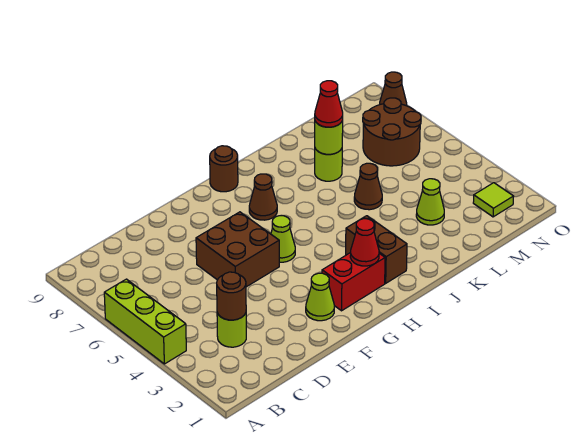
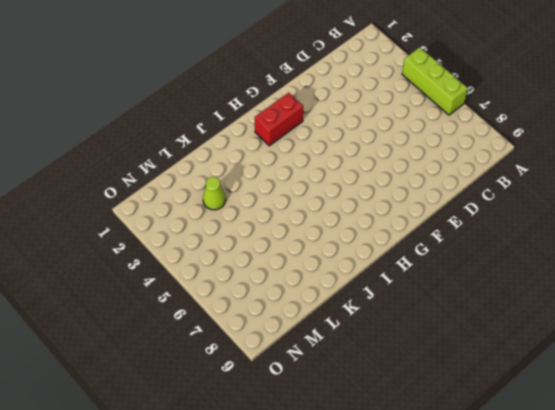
none -> lime 1x1 round brick [217,313,246,347]
none -> brown 2x2 brick [196,212,279,287]
none -> lime 1x1 cone [306,273,334,321]

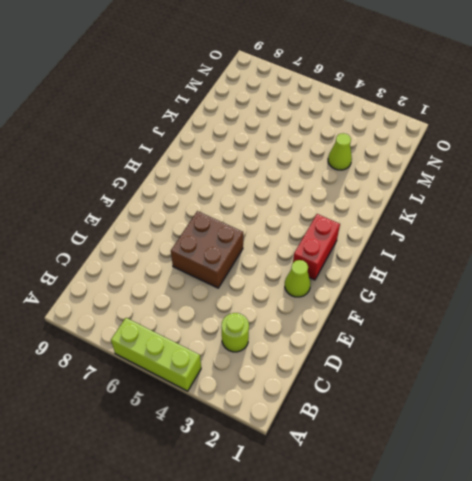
none -> lime 1x1 cone [271,216,295,262]
none -> brown 1x1 cone [249,174,277,220]
none -> brown 1x1 round brick [210,146,238,192]

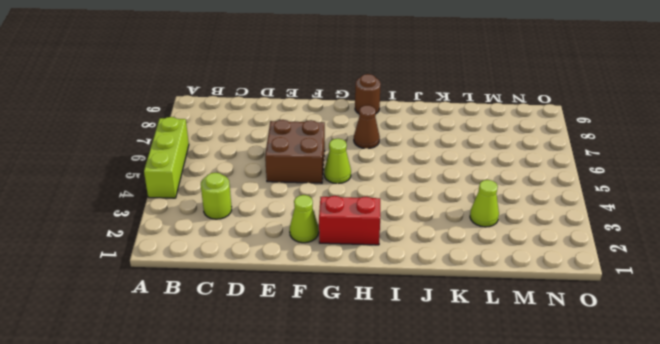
none -> brown 1x2 brick [346,216,407,283]
none -> brown 1x1 cone [354,163,382,210]
none -> lime 1x1 round brick [315,149,342,181]

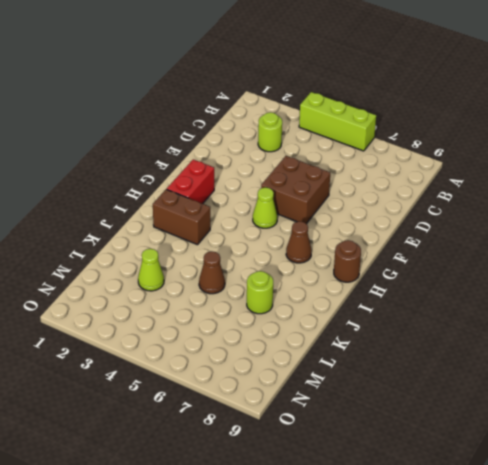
none -> lime 1x1 cone [306,273,334,321]
none -> brown 2x2 round brick [363,98,421,166]
none -> lime 1x1 tile [473,183,514,217]

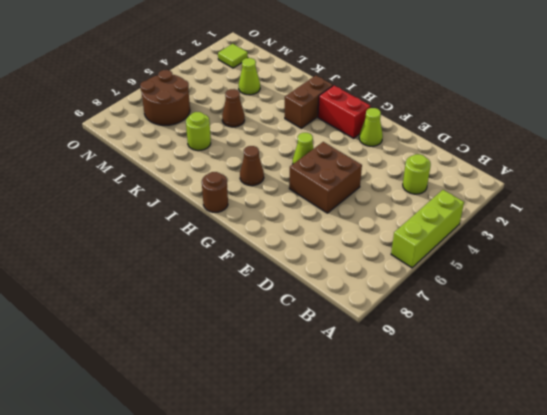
none -> brown 1x1 cone [380,72,407,106]
none -> brown 1x1 round brick [217,272,246,320]
none -> red 1x1 cone [350,219,379,266]

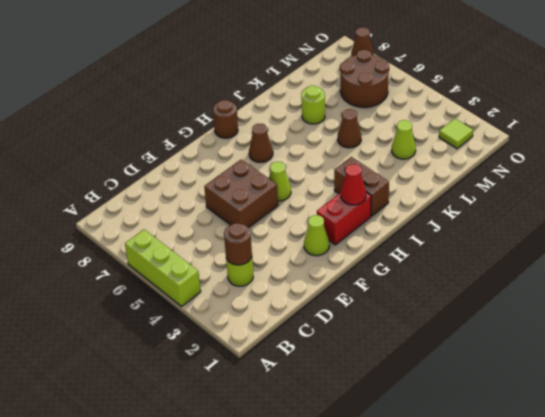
none -> lime 1x1 round brick [315,121,343,154]
none -> red 1x1 cone [315,81,343,127]

